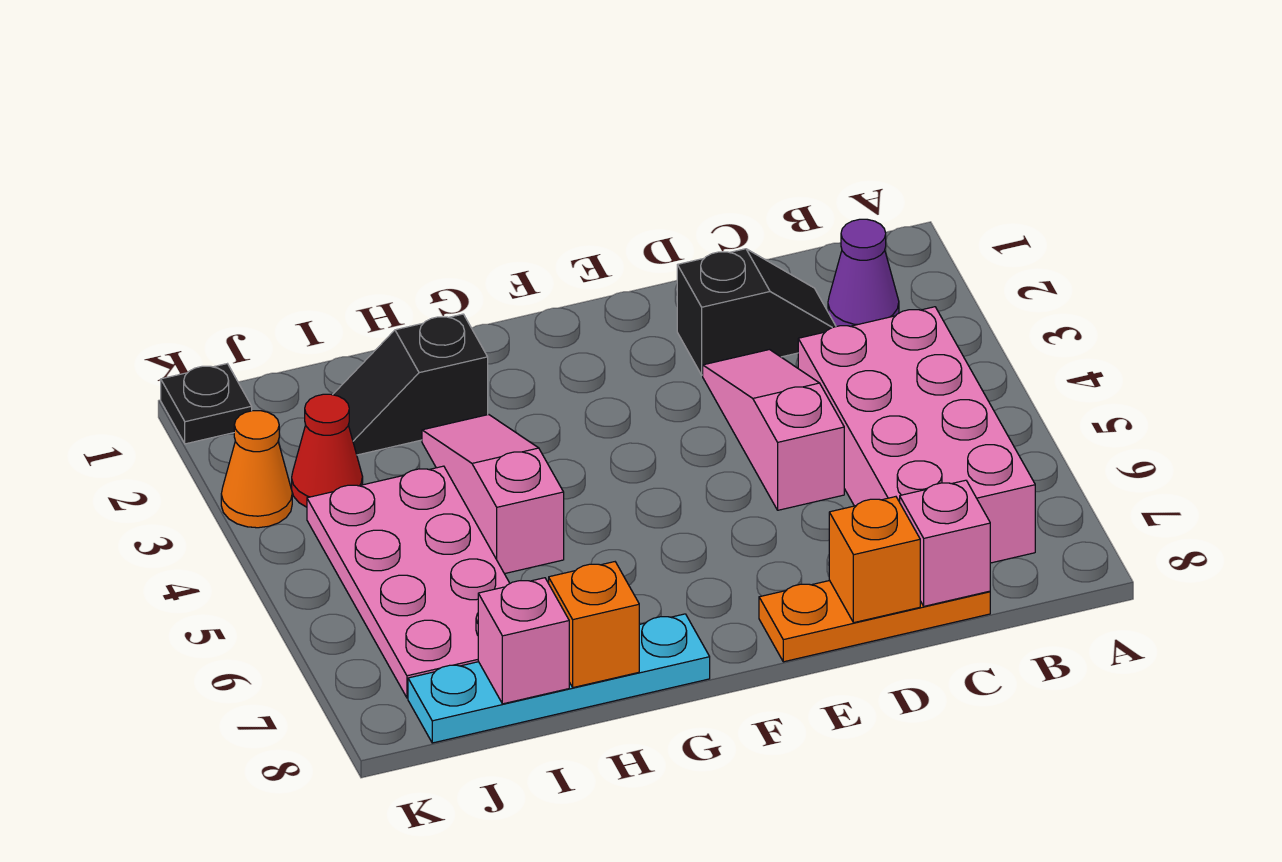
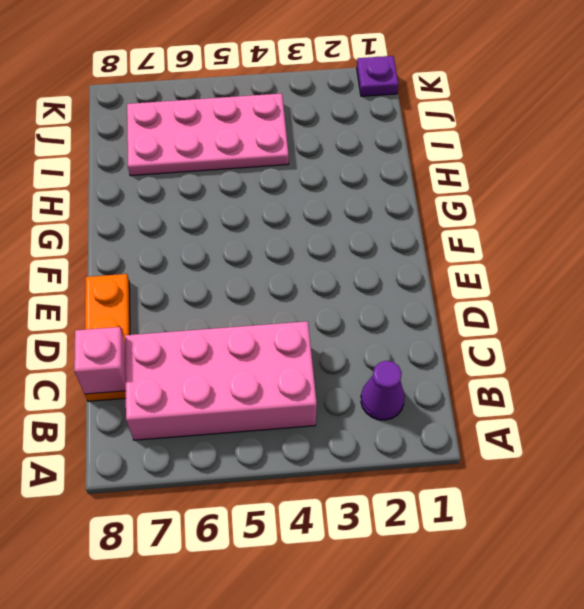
purple 1x1 plate [357,56,399,96] -> black 1x1 plate [161,364,252,444]
none -> black 1x2 slope [677,249,836,375]
none -> pink 1x3 slope [703,350,844,510]
none -> cyan 1x4 plate [408,614,710,743]

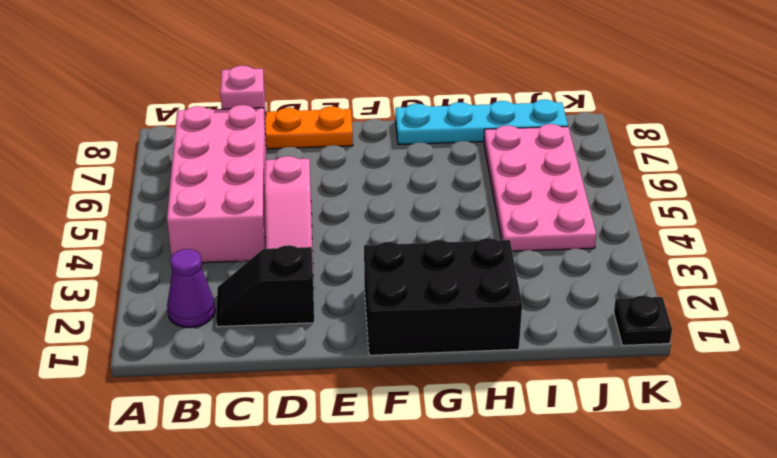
black 2x3 brick [364,238,522,355] -> black 1x2 slope [333,314,488,455]
none -> pink 1x3 slope [422,415,564,574]
none -> red 1x1 cone [292,394,363,507]
none -> orange 1x1 cone [221,411,292,528]

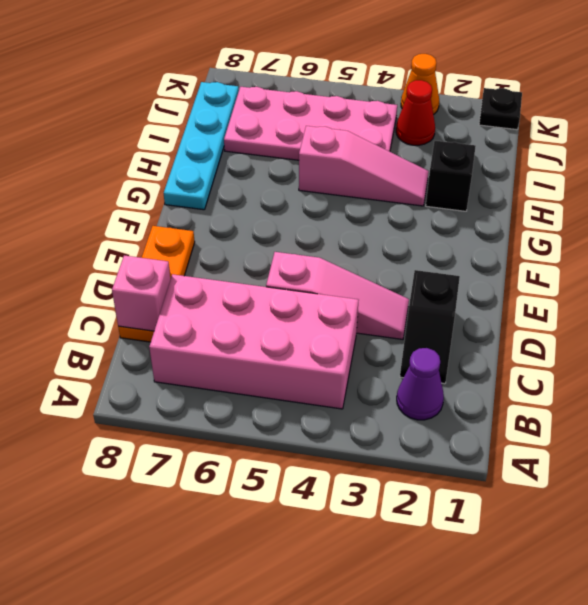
none -> orange 1x1 brick [829,497,920,623]
none -> orange 1x1 brick [549,562,639,688]
none -> pink 1x1 brick [478,578,569,704]

